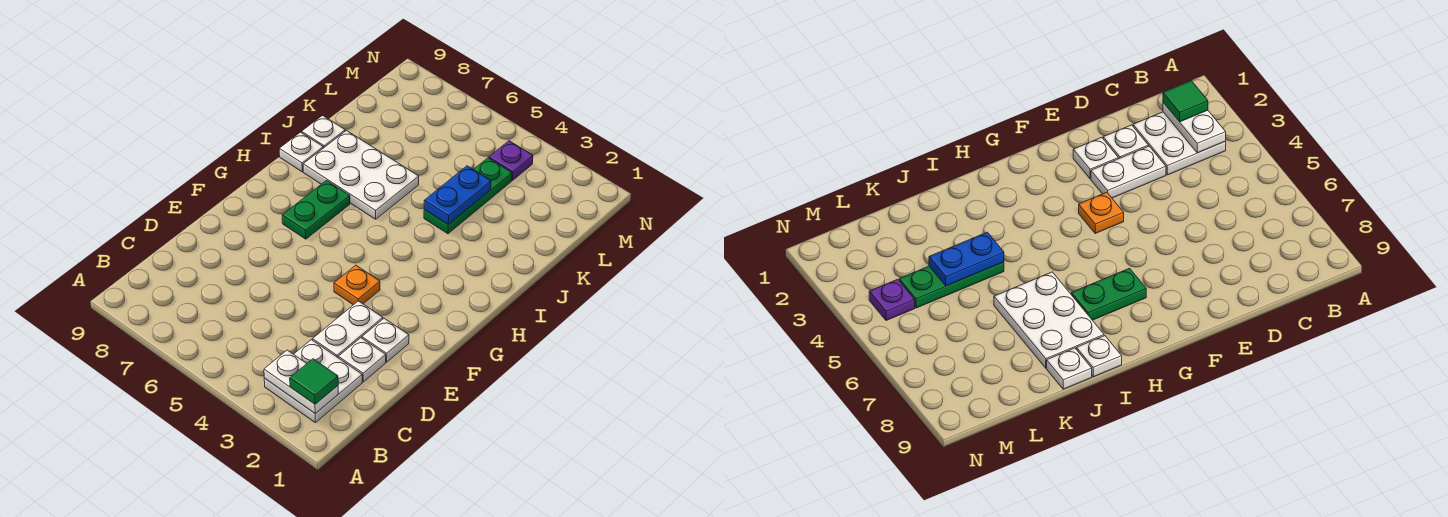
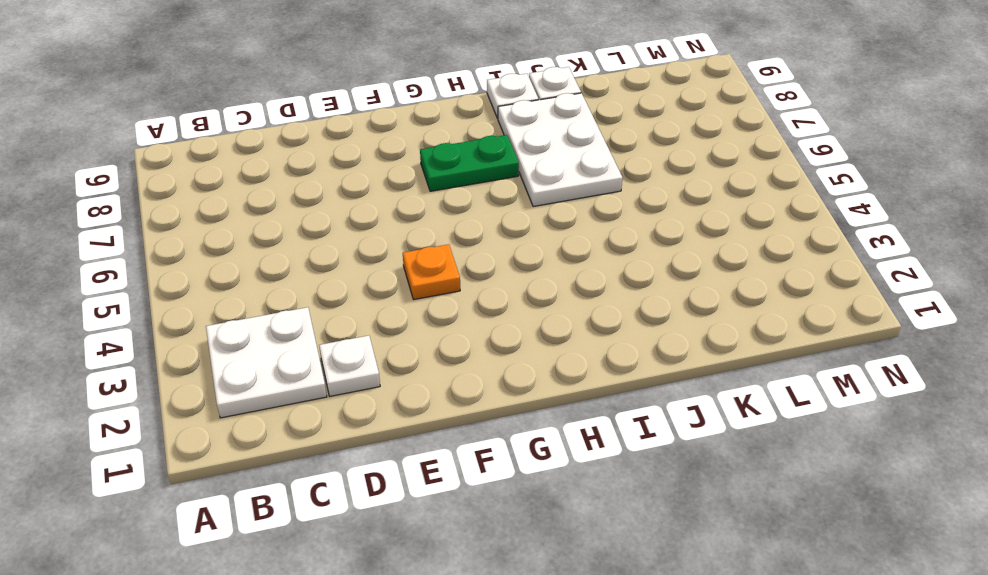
none -> white 1x2 plate [313,301,383,357]
none -> white 1x1 plate [362,318,409,362]
none -> green 1x3 plate [424,158,512,234]

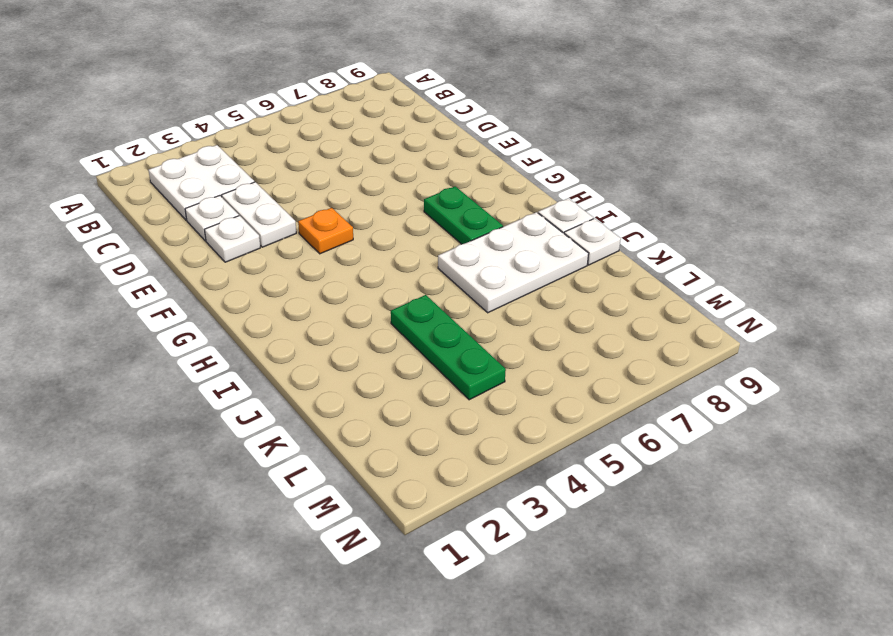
none -> purple 1x1 plate [489,141,533,180]
none -> white 1x2 plate [264,350,338,414]
none -> blue 1x2 plate [424,166,491,225]

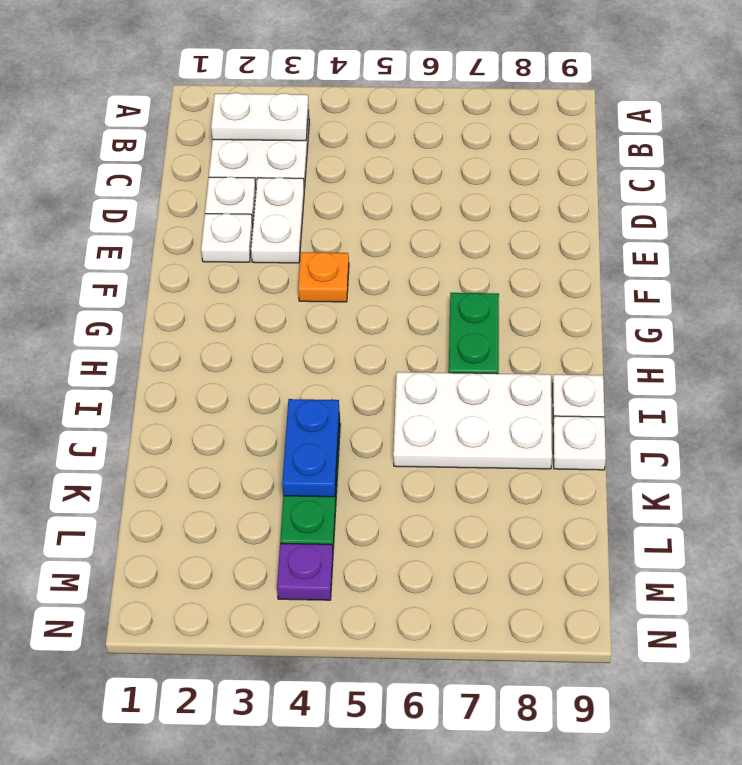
none -> green 1x1 tile [290,359,338,404]

